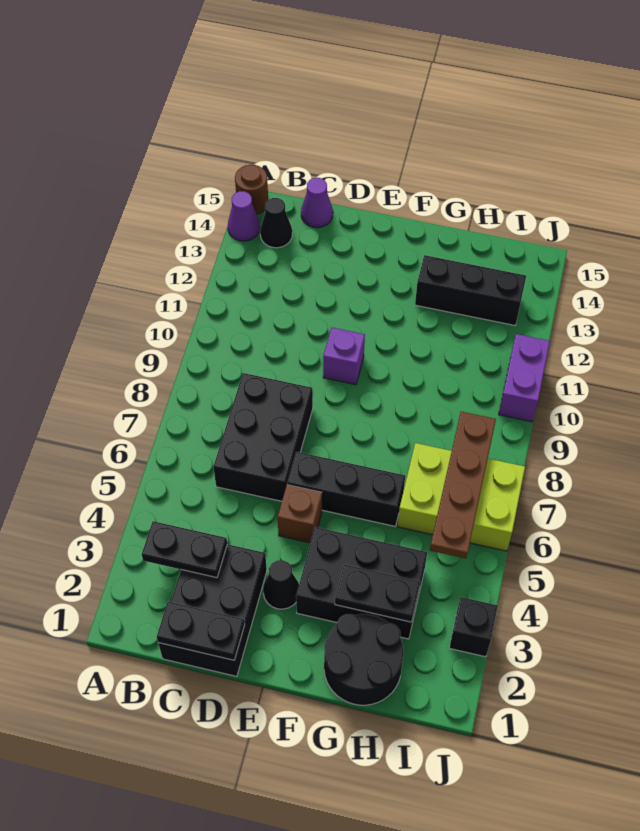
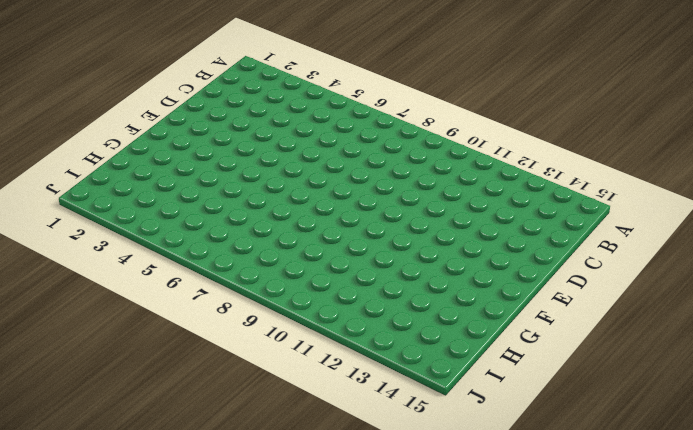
none -> purple 1x1 cone [228,191,260,241]
none -> brown 1x1 round brick [235,165,268,214]
none -> black 1x1 cone [260,198,292,248]

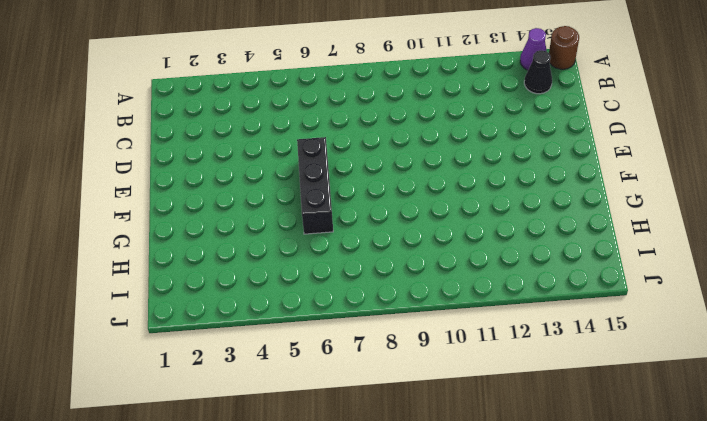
none -> black 2x3 brick [158,544,267,676]
none -> black 2x3 brick [213,373,313,501]
none -> purple 1x1 cone [301,178,333,228]

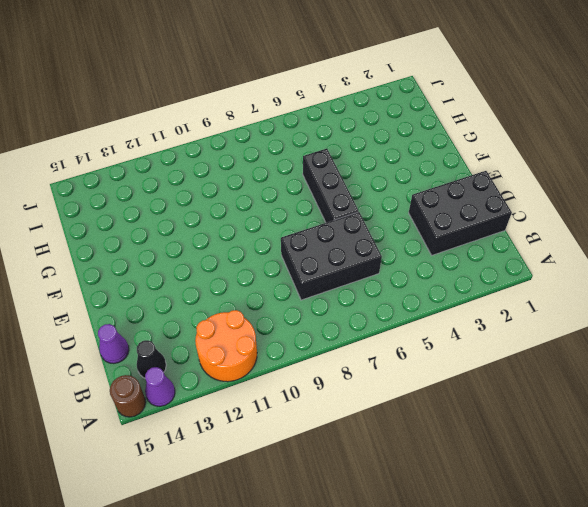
orange 2x2 round brick [195,310,257,382] -> none
none -> black 1x1 cone [263,560,299,609]
none -> brown 1x1 brick [278,485,322,543]
none -> purple 1x1 brick [323,328,365,385]

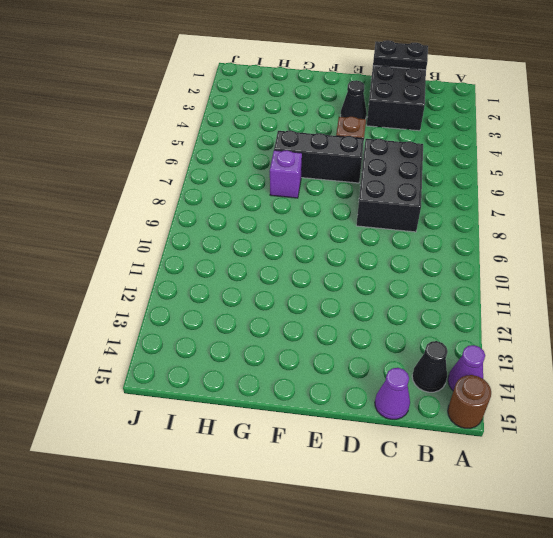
purple 1x1 brick [270,150,302,198] -> purple 1x1 brick moved to [323,328,365,385]
none -> black 2x3 brick [296,527,427,639]
none -> black 2x2 round brick [324,614,404,705]
none -> black 1x3 brick [415,255,526,325]

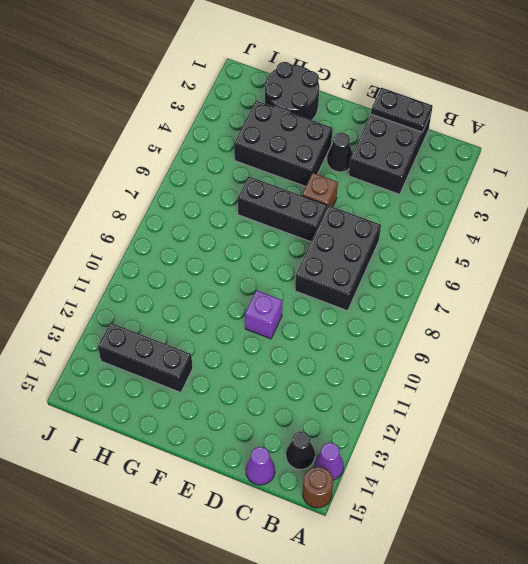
none -> lime 2x3 brick [397,443,525,551]
none -> black 1x1 brick [449,597,498,657]
none -> purple 1x2 brick [499,334,550,422]

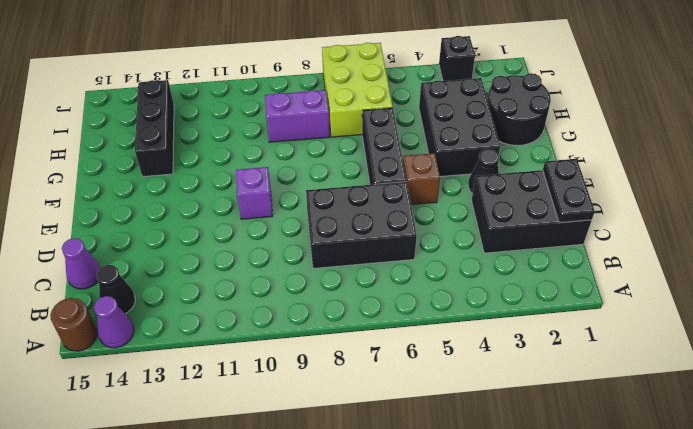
purple 1x2 brick [265,90,330,142] -> purple 1x2 brick moved to [499,334,550,422]
none -> black 1x2 plate [142,521,227,578]
none -> black 1x2 plate [335,564,420,622]
none -> brown 1x4 plate [430,412,496,559]

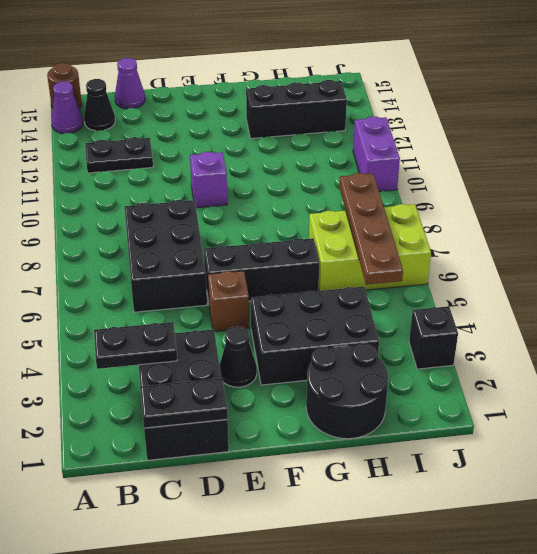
black 1x2 plate [85,137,153,173] -> black 1x2 plate moved to [335,564,420,622]

